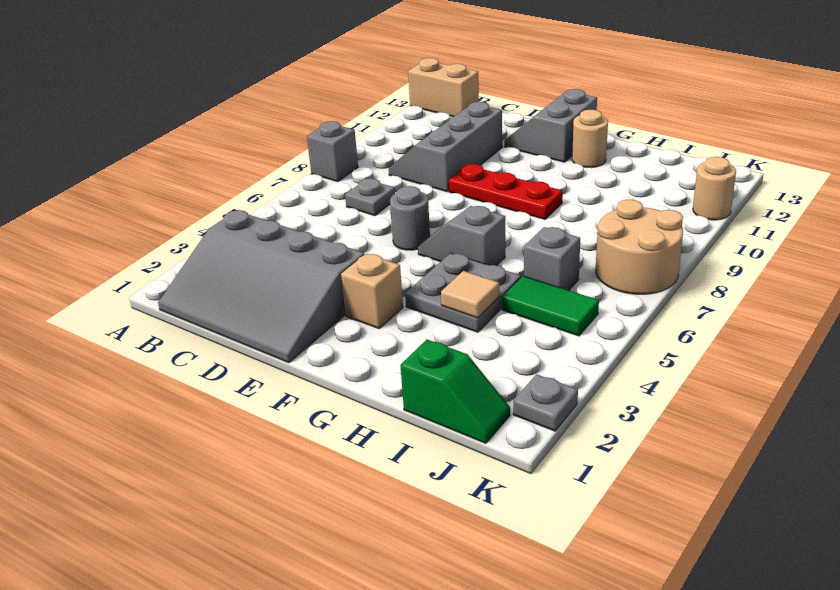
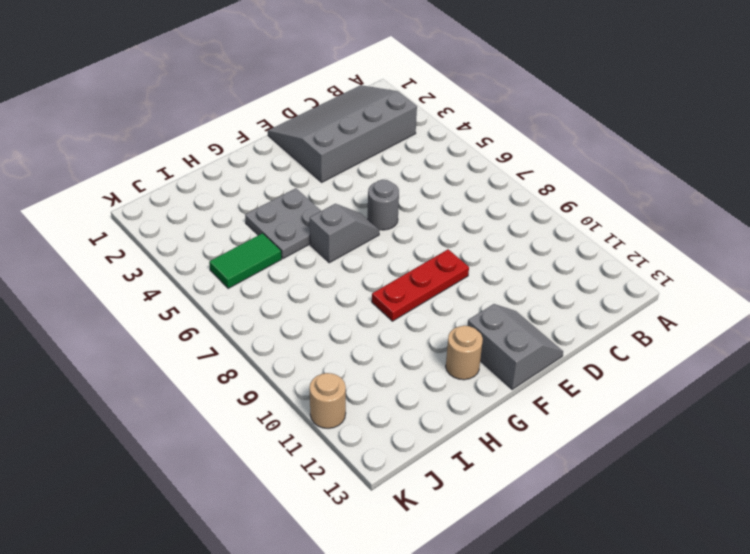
none -> grey 1x1 brick [307,121,358,182]
none -> tan 1x2 brick [408,58,479,117]
none -> grey 1x1 plate [345,178,395,216]

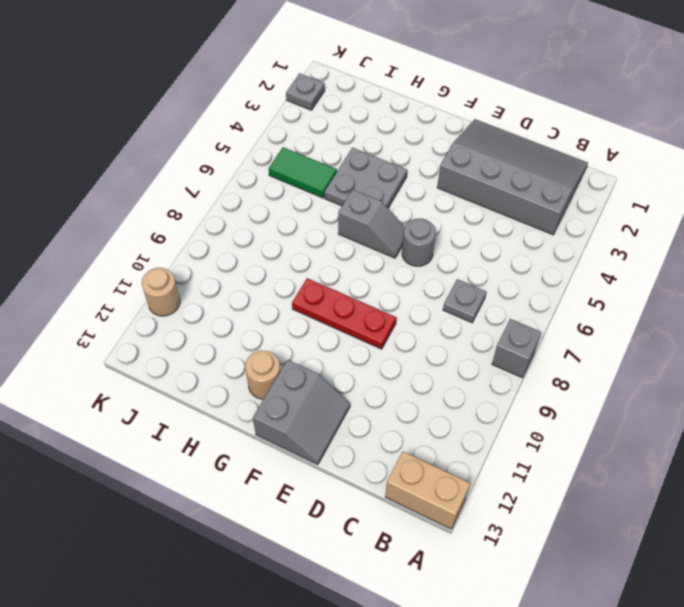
none -> grey 2x3 slope [389,102,502,192]
none -> tan 1x1 brick [341,254,403,329]
none -> green 1x2 slope [400,340,510,443]

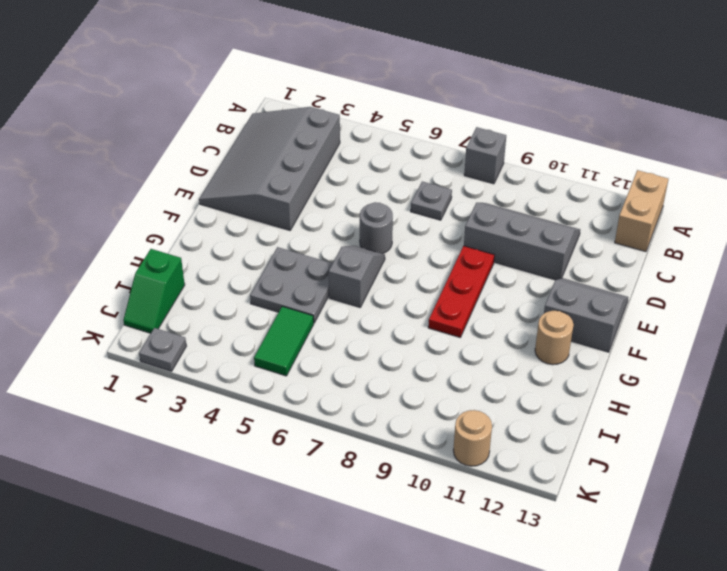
none -> tan 1x1 brick [341,254,403,329]
none -> grey 1x1 brick [524,227,580,290]
none -> tan 2x2 round brick [596,199,683,294]

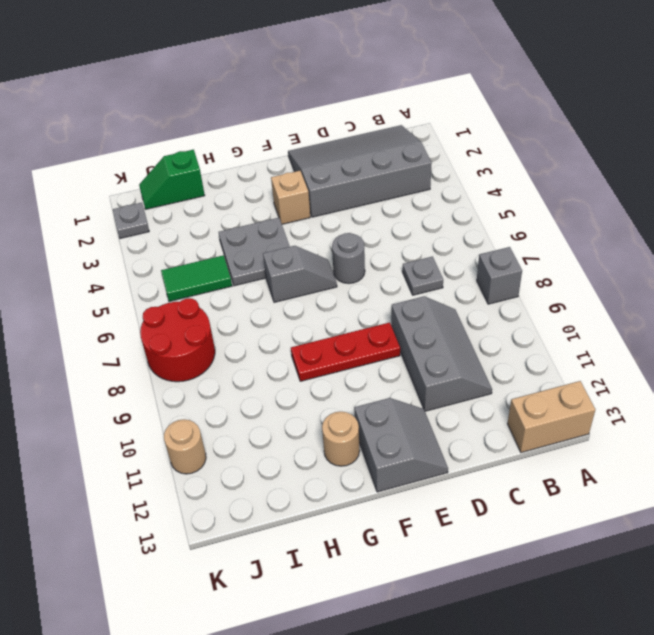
red 2x2 round brick [140,298,215,382] -> tan 2x2 round brick [596,199,683,294]
none -> grey 1x1 brick [524,227,580,290]
none -> tan 1x1 tile [441,271,499,318]

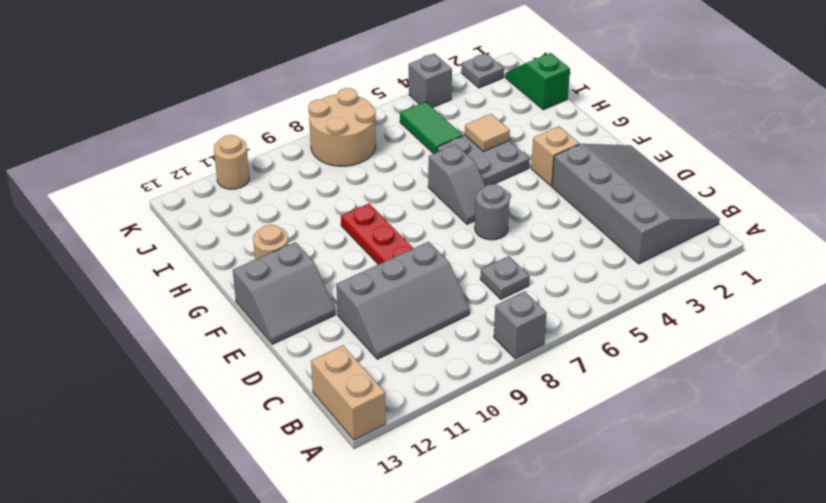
grey 1x1 brick [409,54,452,108] -> grey 1x1 brick moved to [524,227,580,290]

